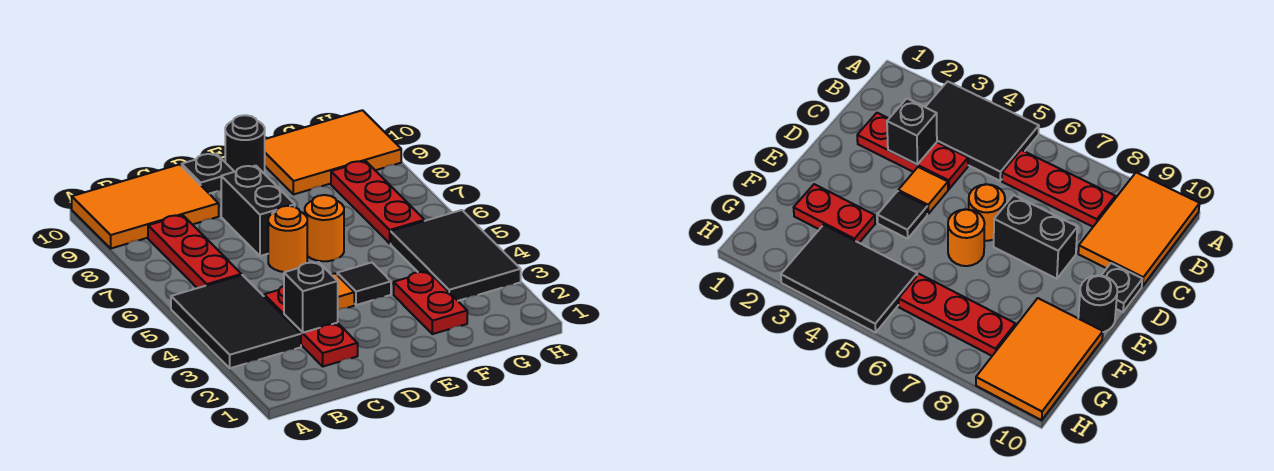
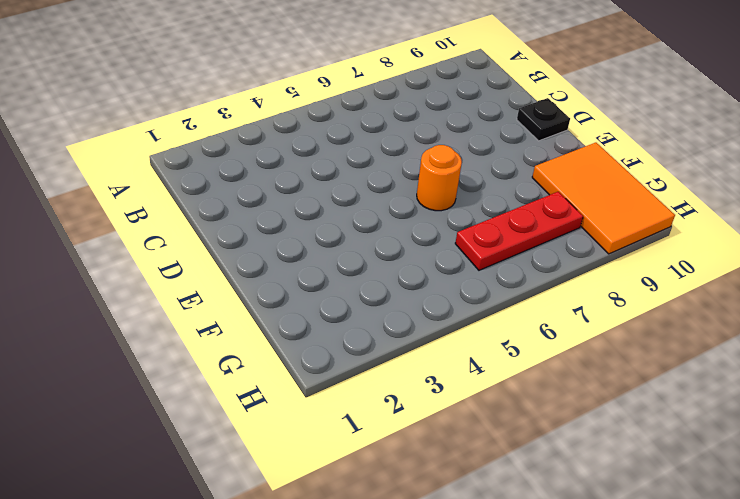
none -> black 2x3 tile [171,275,301,368]
none -> orange 2x3 tile [72,164,219,248]
none -> red 1x3 plate [148,215,242,288]

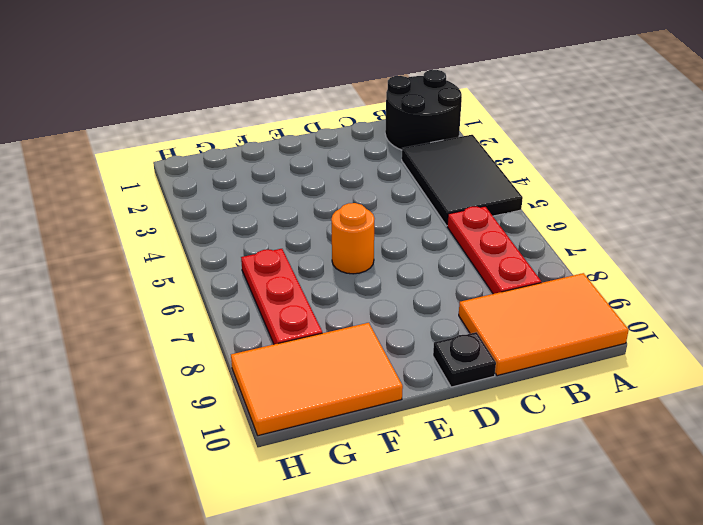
black 2x2 round brick [385,70,462,150] -> none
none -> red 1x3 plate [264,286,358,366]
none -> orange 1x1 tile [331,273,354,310]
none -> orange 1x1 round brick [268,206,307,272]

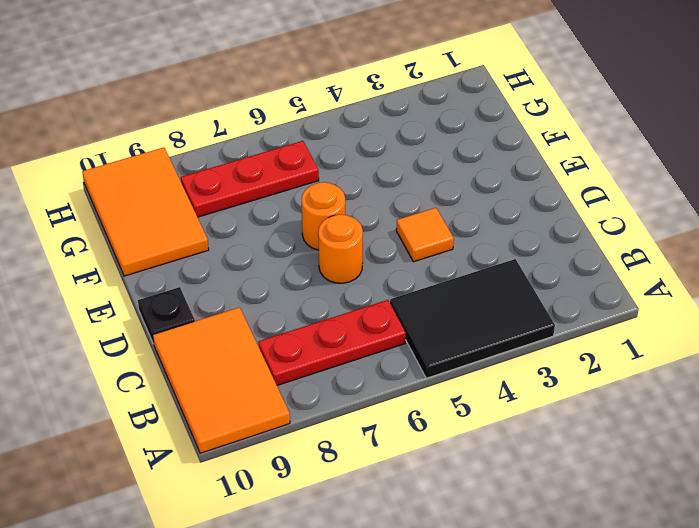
none -> red 1x3 plate [264,286,358,366]
none -> black 1x2 brick [221,166,295,256]
none -> black 1x1 tile [337,263,391,305]

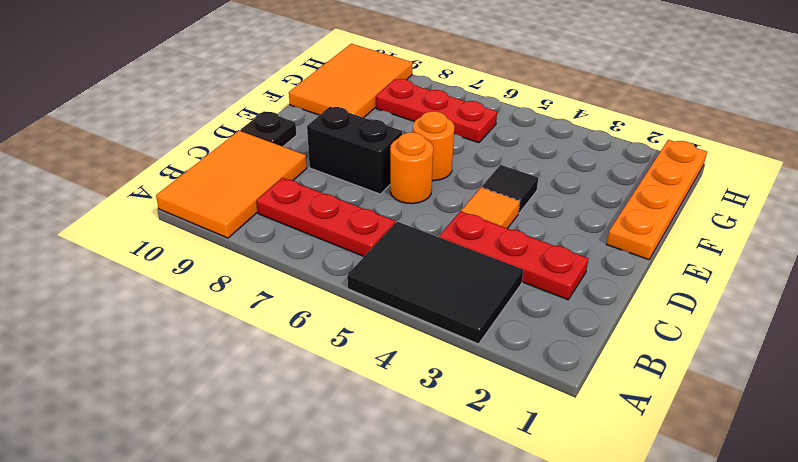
orange 1x4 plate [607,140,707,260] -> none
none -> black 1x1 round brick [225,115,265,173]
none -> red 1x2 plate [394,272,467,334]
none -> black 2x3 tile [391,210,521,301]

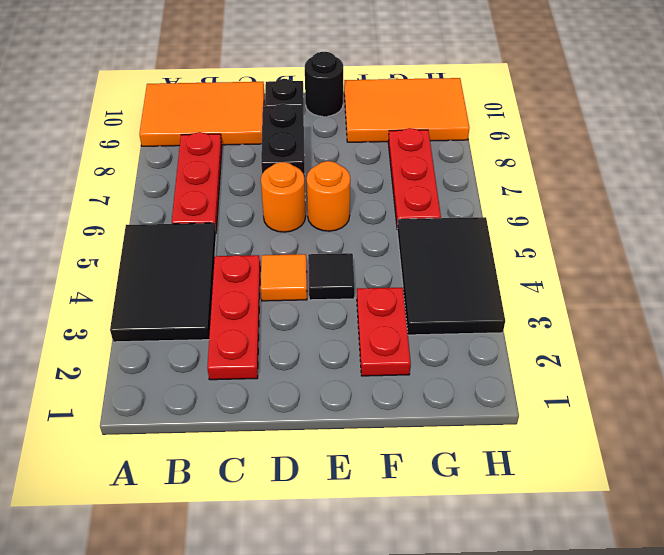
none -> black 1x1 brick [284,262,338,333]

